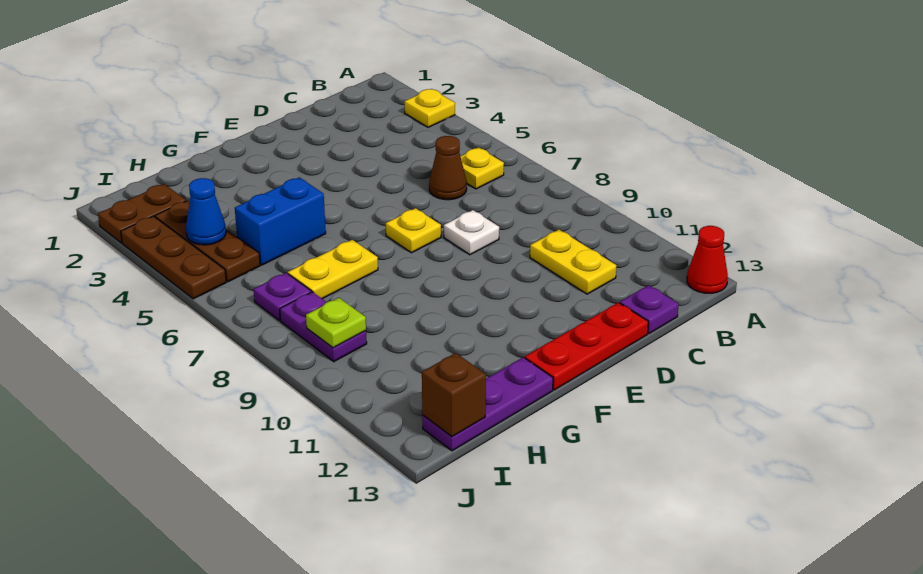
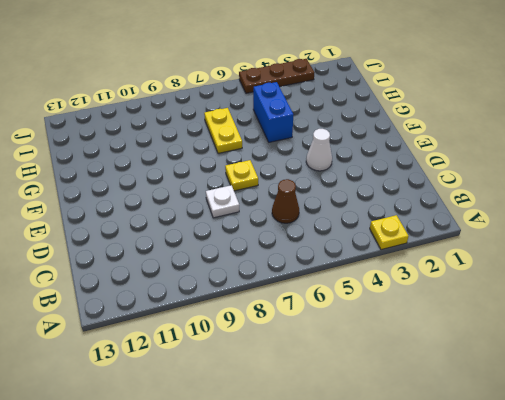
white 1x1 cone [306,129,332,171] -> none
none -> red 1x1 cone [687,226,728,293]
none -> yellow 1x1 plate [460,147,504,189]
none -> yellow 1x2 plate [530,230,617,294]

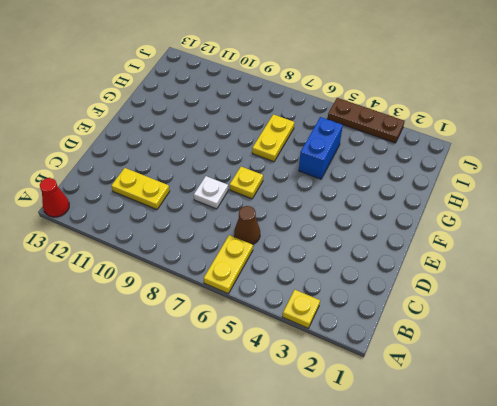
yellow 1x2 plate [204,235,253,294] -> yellow 1x1 plate [460,147,504,189]
none -> purple 1x1 plate [620,285,679,334]
none -> red 1x3 plate [525,303,648,390]
none -> purple 1x3 plate [422,357,553,451]

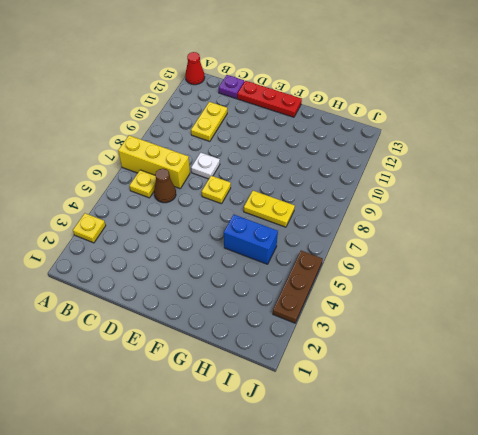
yellow 1x3 brick [118,135,190,188] -> none
none -> purple 1x3 plate [422,357,553,451]
none -> brown 1x2 plate [98,184,186,243]
none -> brown 1x3 plate [155,201,260,282]

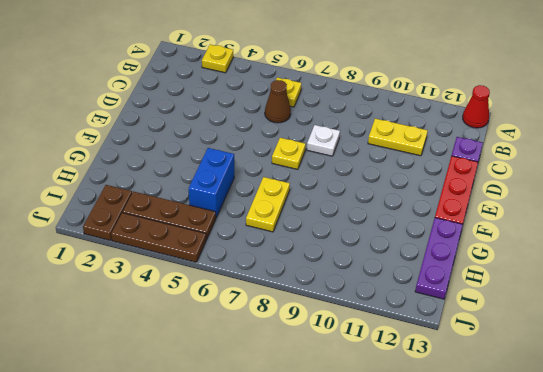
none -> purple 1x1 plate [254,273,311,321]
none -> purple 1x2 plate [280,292,367,362]
none -> blue 1x1 cone [186,178,226,245]

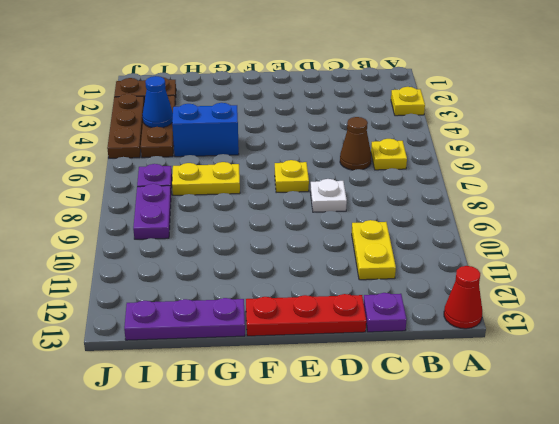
none -> lime 1x1 plate [306,298,366,348]
none -> brown 1x1 brick [422,353,486,437]

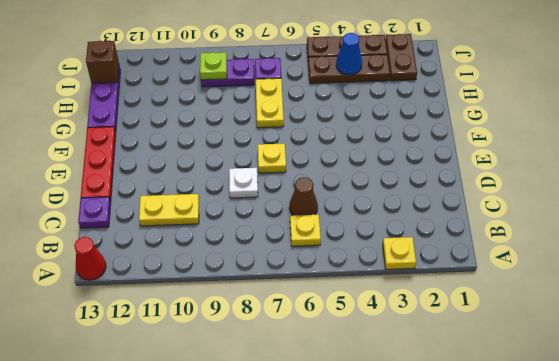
none -> blue 1x2 brick [235,177,326,265]

